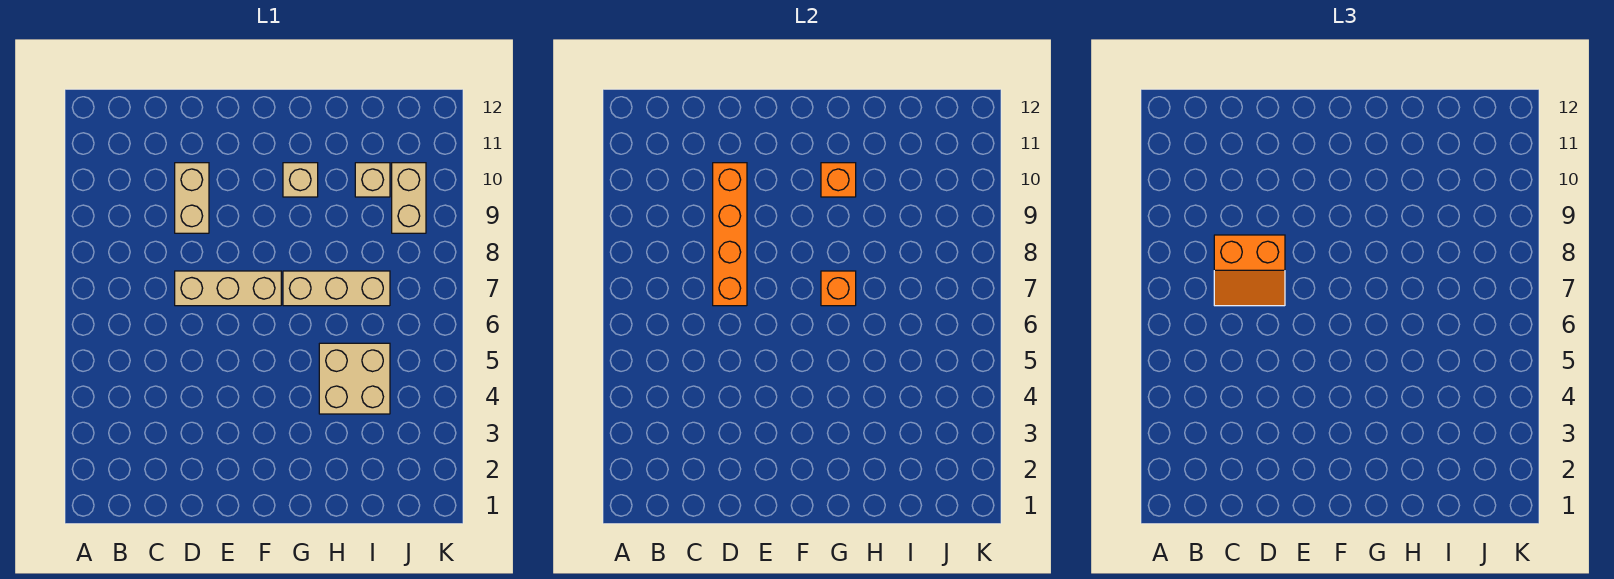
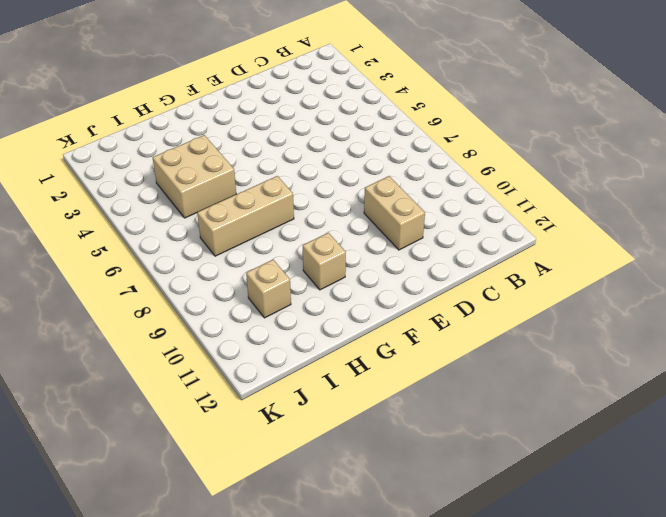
none -> tan 1x3 brick [175,271,281,306]
none -> tan 1x2 brick [392,163,426,233]

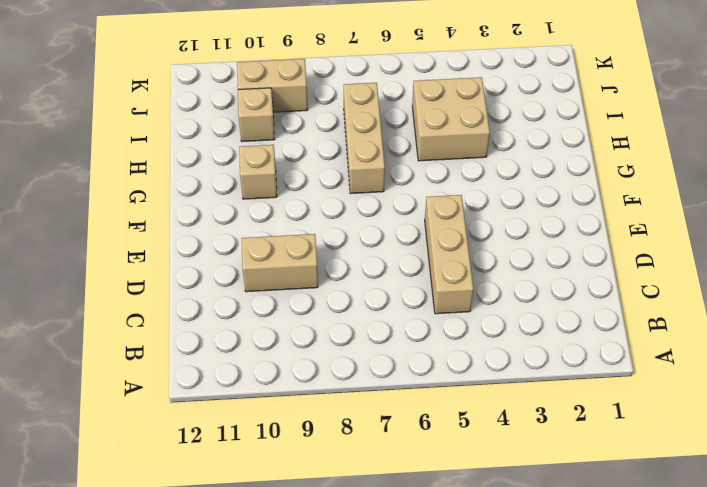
tan 1x3 brick [425,195,473,314] -> tan 1x3 brick moved to [175,271,281,306]
none -> orange 1x4 brick [713,163,747,306]
none -> orange 1x1 brick [821,271,856,306]

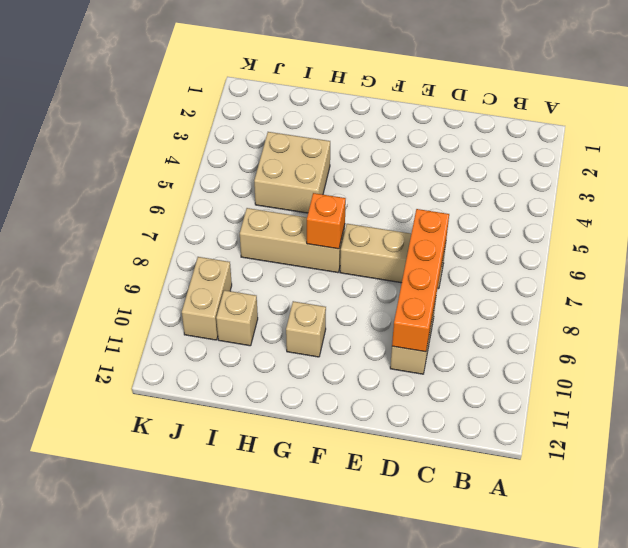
none -> orange 1x1 brick [821,163,856,197]
none -> orange 2x2 slope [1214,235,1285,306]

